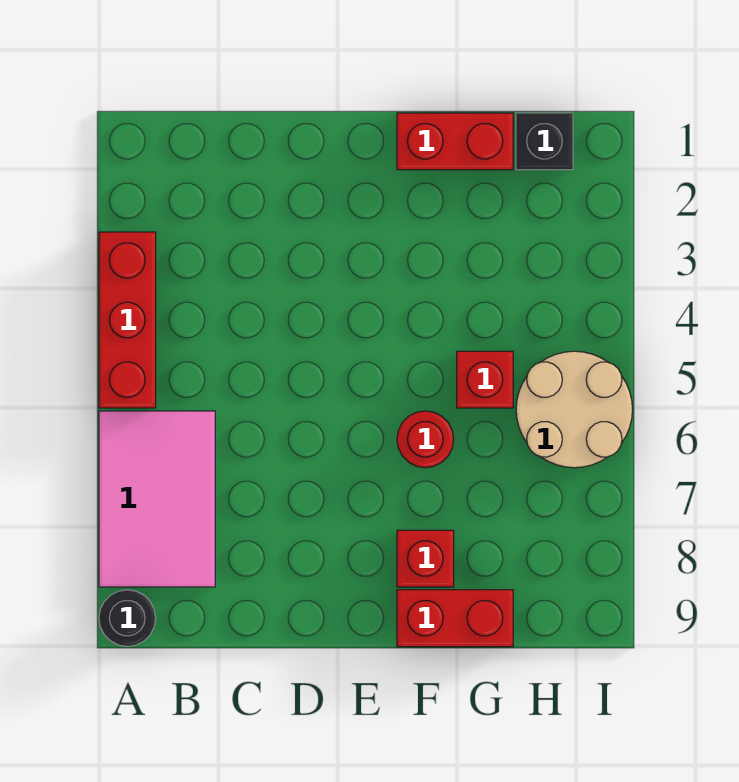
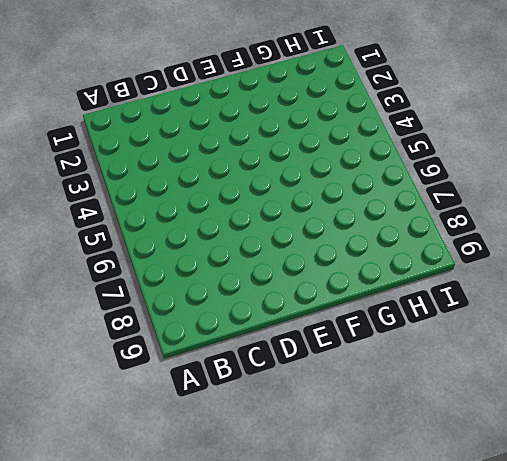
none -> red 1x3 brick [99,232,156,408]
none -> pink 2x3 tile [99,411,215,587]

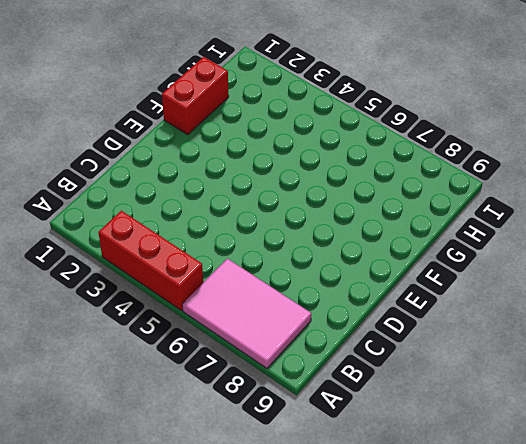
none -> black 1x1 round brick [99,590,156,647]
none -> red 1x1 round brick [397,411,454,468]

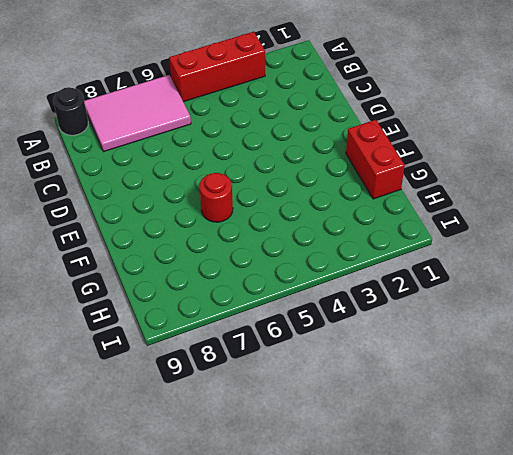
none -> red 1x1 brick [397,530,454,587]
none -> red 1x2 brick [397,590,513,647]

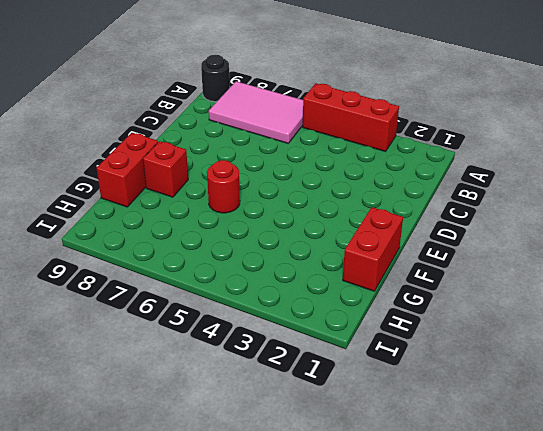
none -> red 1x1 brick [457,351,513,408]
none -> black 1x1 brick [516,113,573,170]

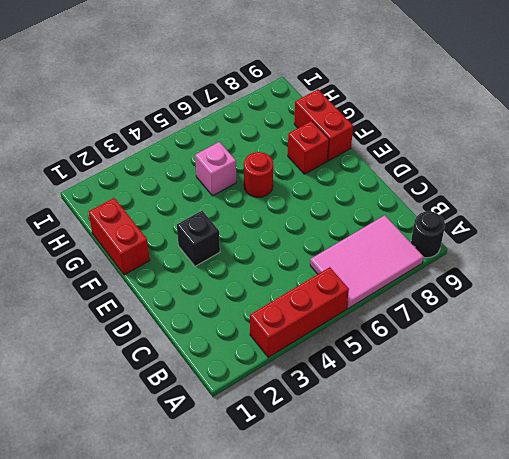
black 1x1 brick [177,211,220,266] -> black 1x1 brick moved to [516,113,573,170]
pink 1x1 brick [195,142,236,196] -> red 1x1 brick [457,351,513,408]
none -> tan 2x2 round brick [516,351,633,468]

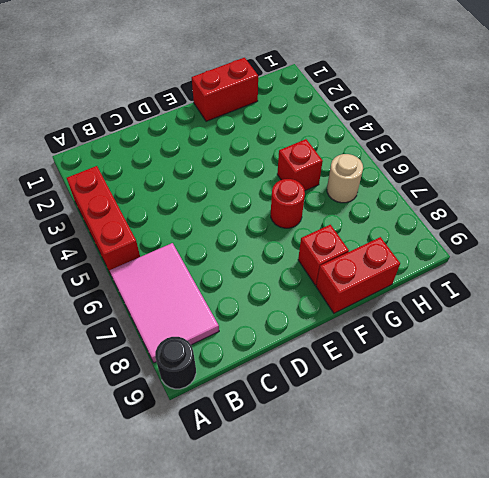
tan 1x1 round brick [327,154,363,203] -> tan 2x2 round brick [516,351,633,468]
none -> black 1x1 brick [516,113,573,170]

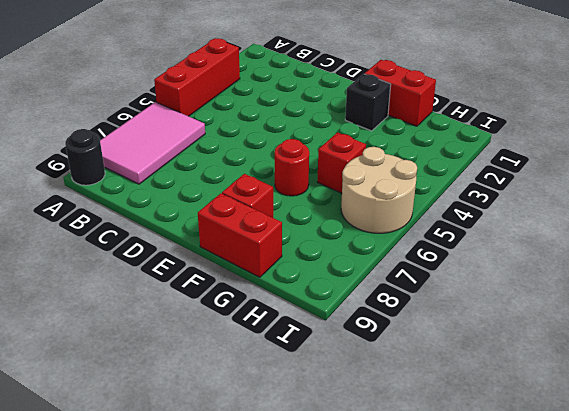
black 1x1 brick [345,74,391,131] -> black 1x1 brick moved to [516,113,573,170]

